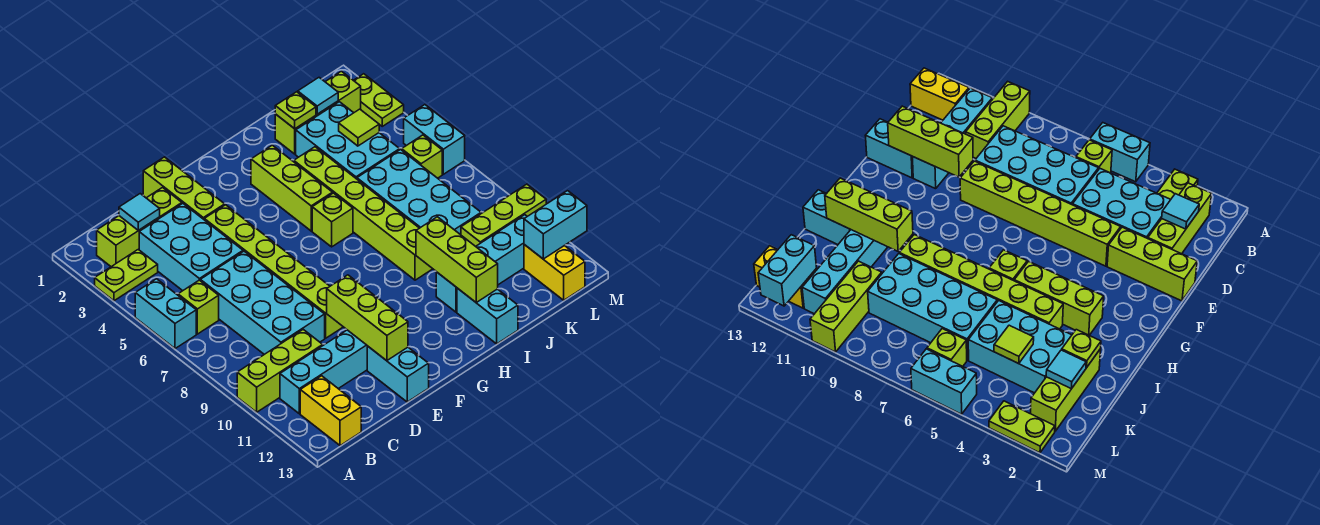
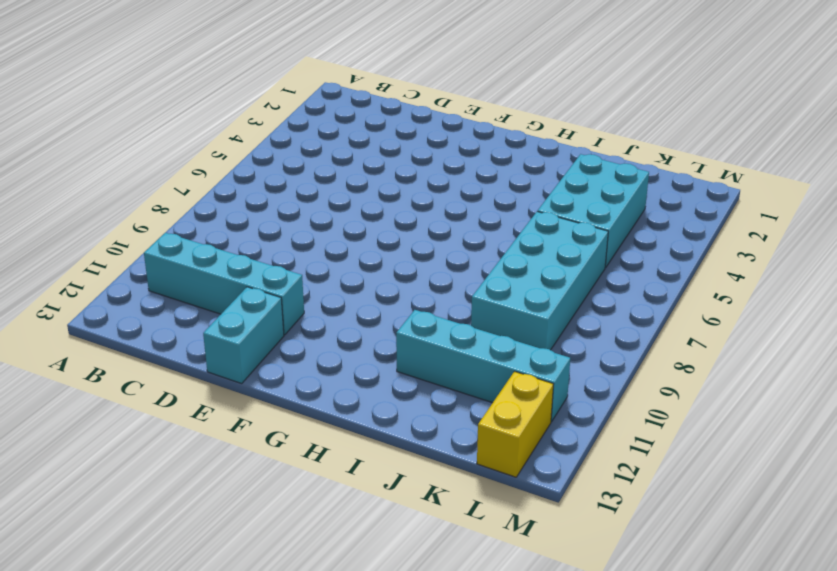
none -> lime 1x2 plate [95,250,158,301]
none -> cyan 1x2 brick [135,279,196,349]
none -> lime 1x3 brick [237,329,323,412]
none -> lime 1x3 brick [97,188,182,267]

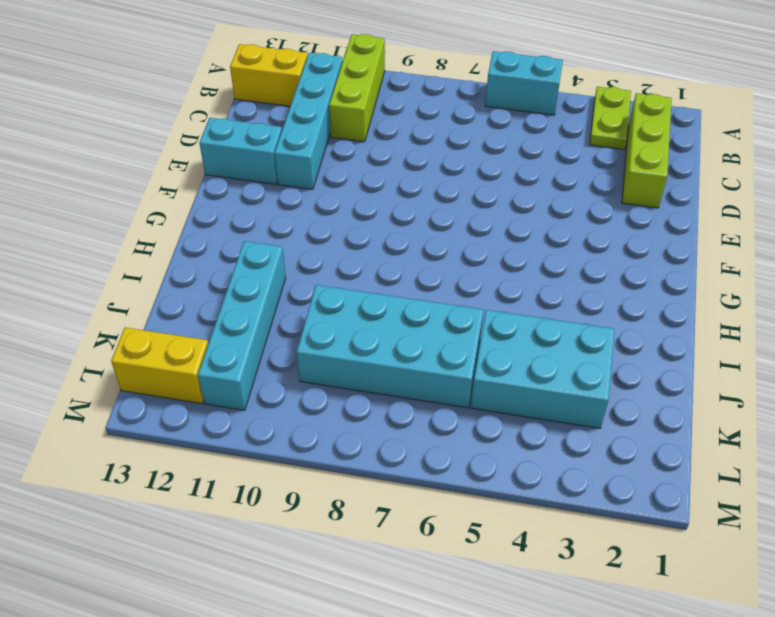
none -> lime 1x1 brick [178,280,219,334]
none -> cyan 2x3 brick [139,204,243,291]
none -> cyan 2x4 brick [200,251,325,354]
none -> lime 1x3 brick [143,157,225,219]

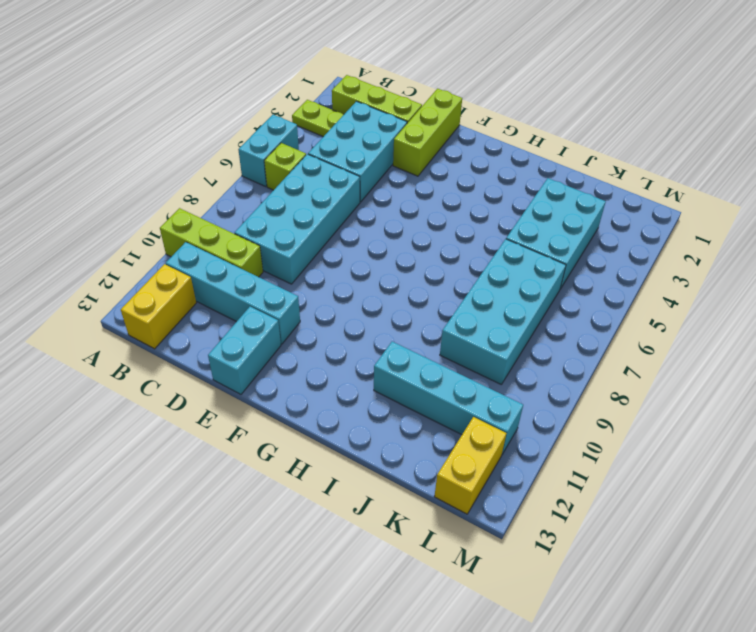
none -> lime 1x6 brick [204,205,343,338]
none -> lime 1x3 brick [251,145,333,231]
none -> lime 1x1 brick [312,193,353,247]
none -> lime 1x6 brick [294,147,432,280]

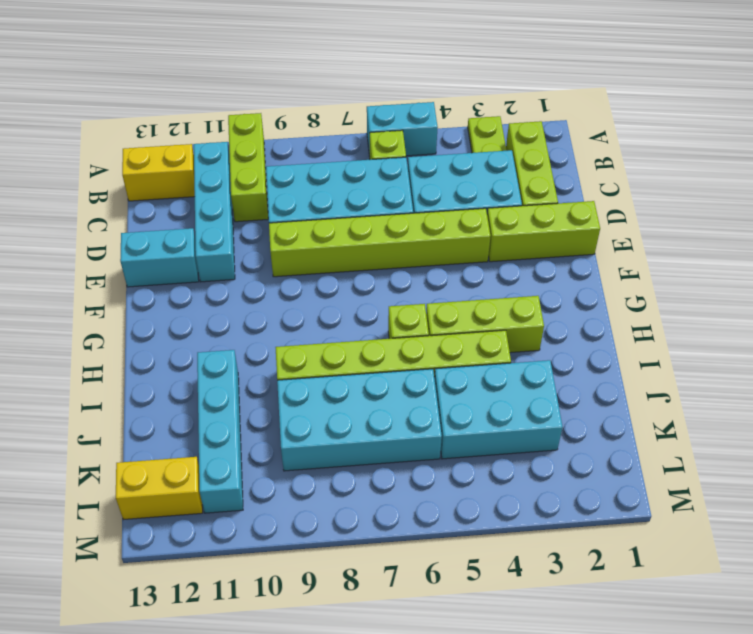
none -> cyan 1x2 brick [457,288,518,344]
none -> lime 1x3 brick [275,71,361,154]
none -> lime 1x3 brick [461,184,546,246]
none -> lime 1x1 brick [402,135,442,178]

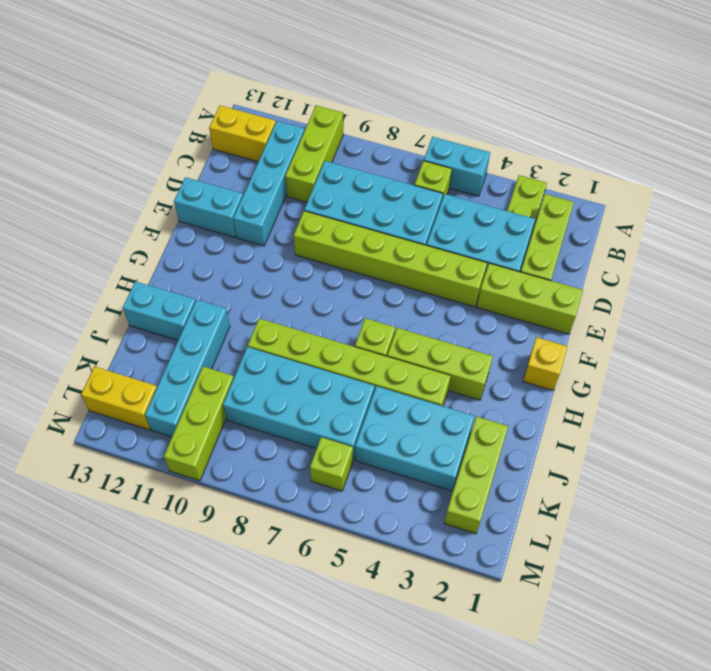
yellow 1x1 brick [523,337,567,390] -> none
none -> lime 1x2 plate [353,74,404,126]
none -> cyan 1x2 brick [404,105,465,174]
none -> cyan 1x1 tile [119,194,160,230]
none -> lime 1x3 brick [327,275,408,361]

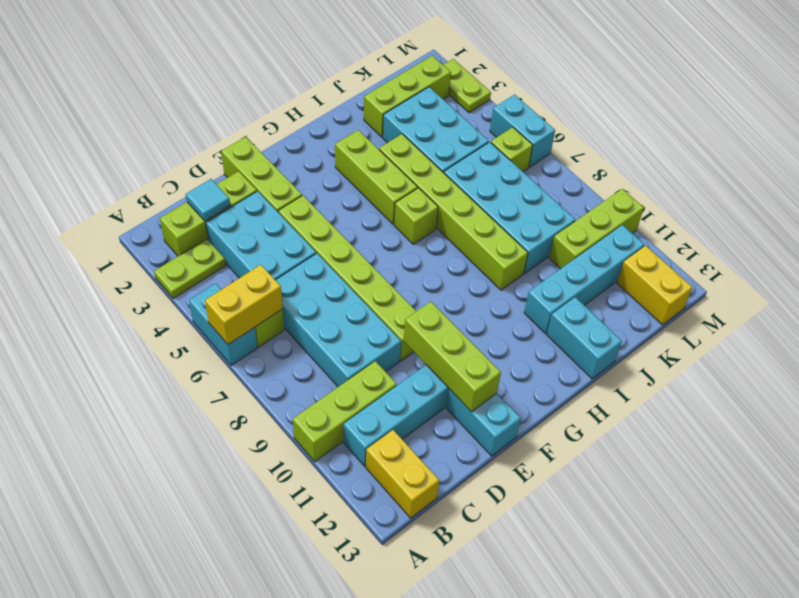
yellow 1x2 brick [205,265,283,344] -> none
none -> lime 1x3 brick [416,217,498,302]
none -> lime 1x1 plate [275,92,316,129]
none -> cyan 1x1 tile [298,78,338,114]
none -> lime 1x1 tile [339,109,379,146]

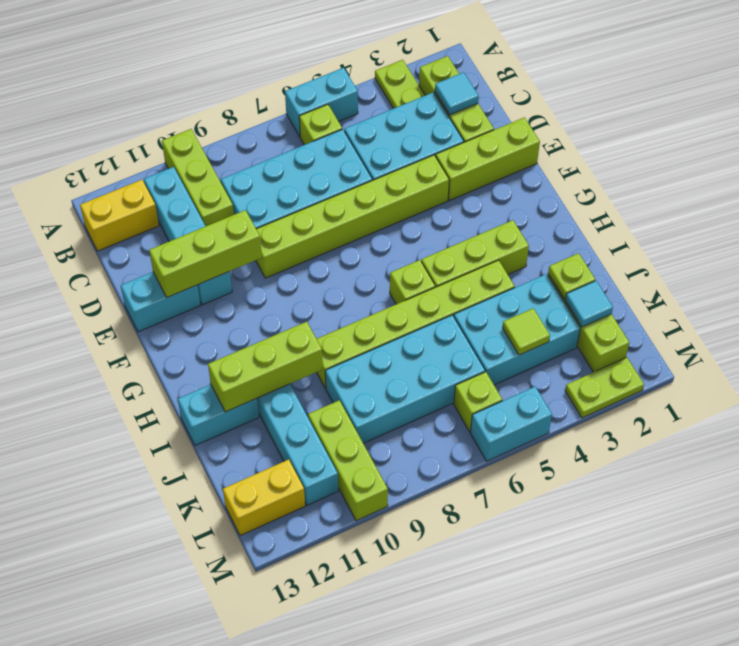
none -> cyan 1x2 brick [524,191,587,259]

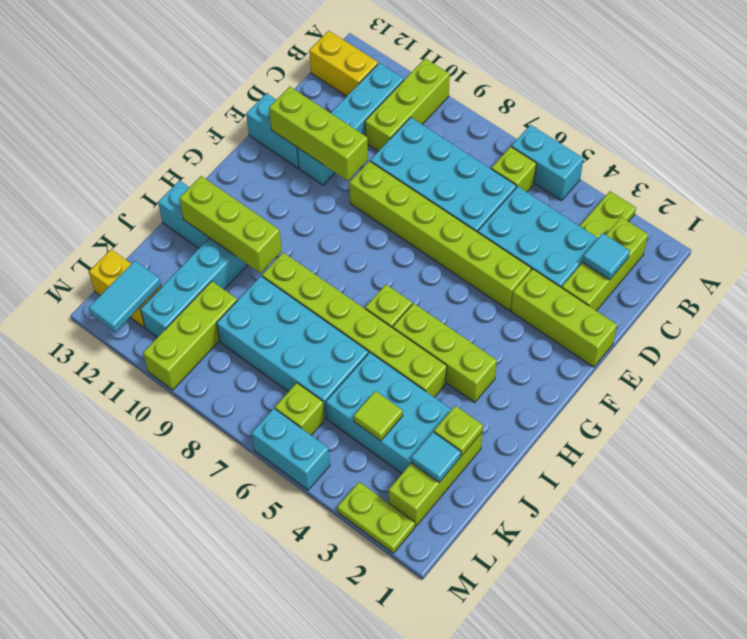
cyan 1x2 tile [89,261,161,332] -> cyan 1x2 brick [524,191,587,259]

